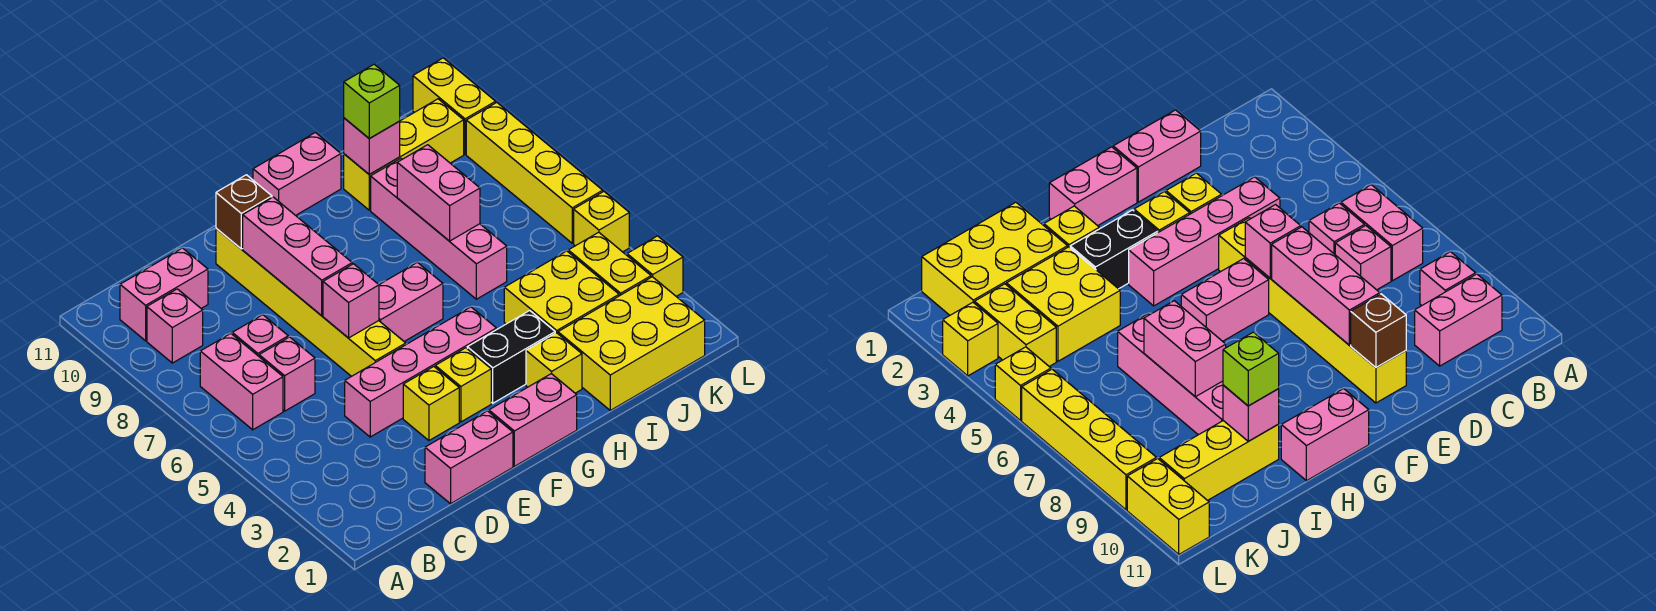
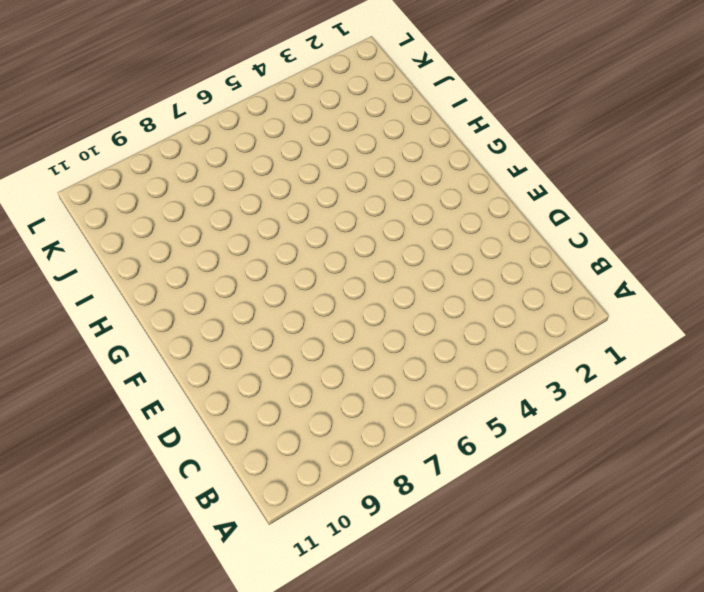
none -> pink 1x2 brick [200,333,283,430]
none -> pink 1x1 brick [147,289,203,363]
none -> pink 1x2 brick [120,248,208,341]
none -> pink 1x1 brick [259,337,315,411]

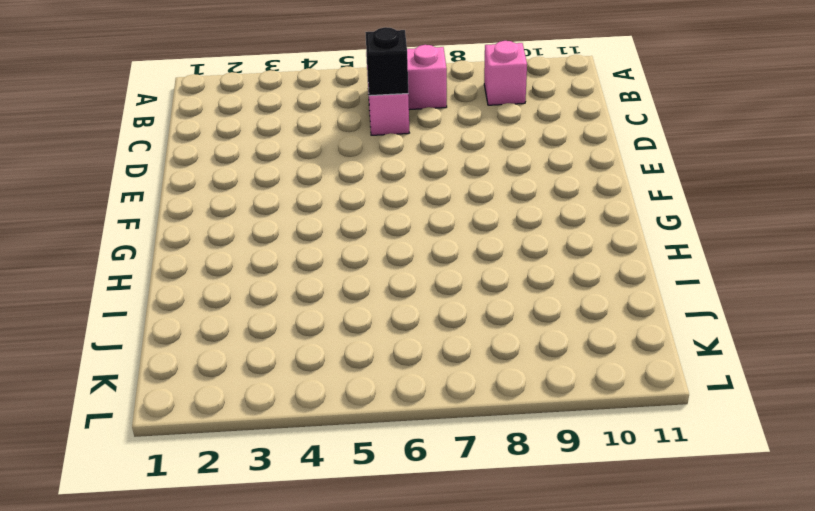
black 1x1 brick [365,27,408,96] -> none
none -> pink 1x2 brick [120,248,208,341]
none -> pink 1x1 brick [232,315,288,356]
none -> pink 1x2 brick [425,411,513,504]
none -> pink 1x4 brick [345,307,496,437]

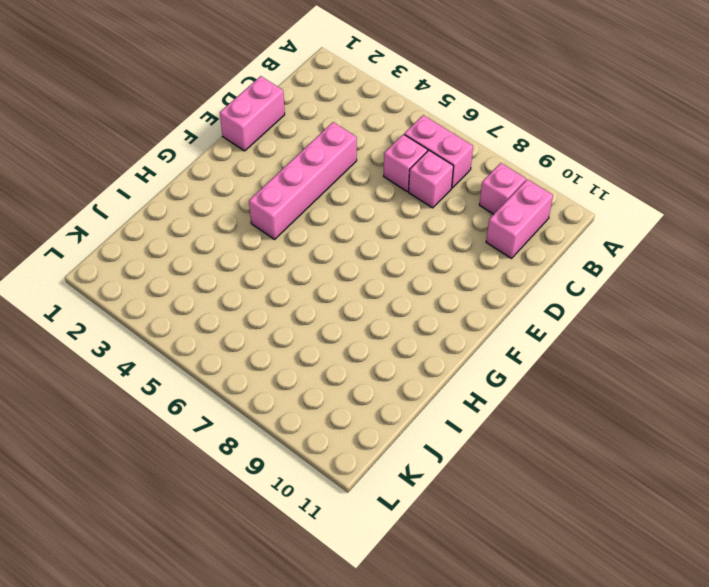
none -> yellow 1x1 brick [403,367,459,440]
none -> yellow 1x6 brick [216,228,406,377]
none -> pink 1x2 brick [489,374,577,466]
none -> yellow 1x1 brick [435,348,491,422]

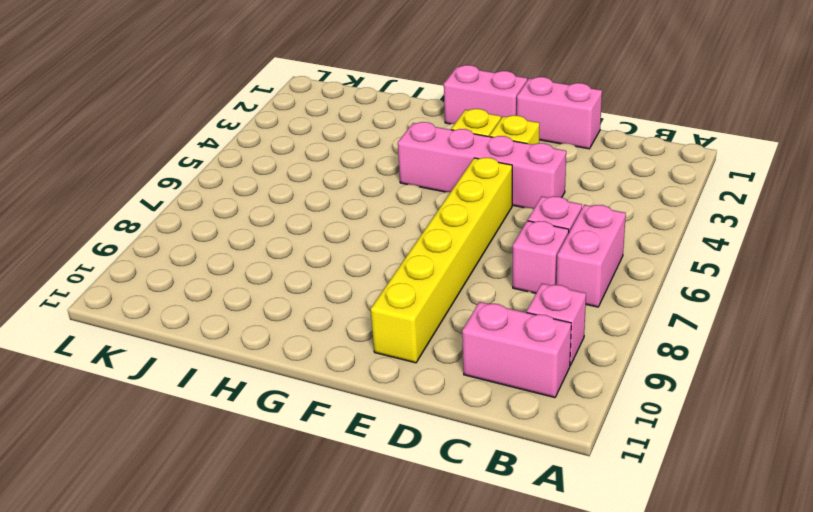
none -> pink 1x2 brick [379,262,443,341]
none -> black 1x2 brick [467,311,555,403]
none -> pink 1x2 brick [253,133,341,215]
none -> yellow 1x1 brick [526,333,582,393]

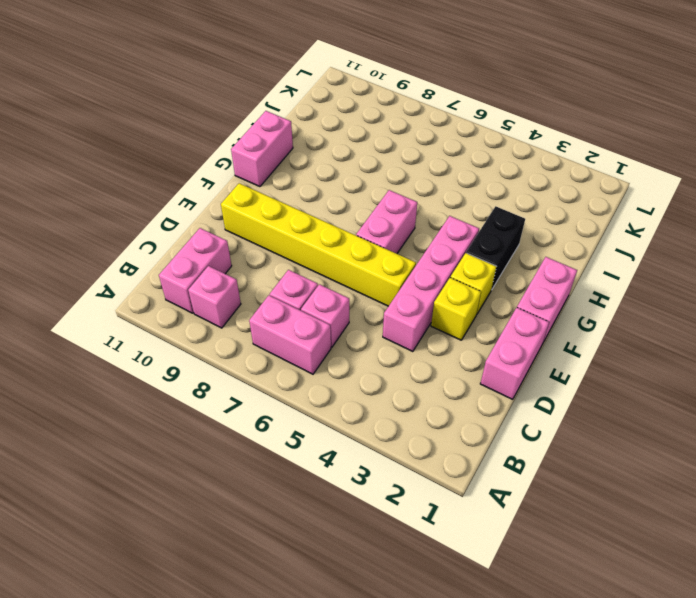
none -> yellow 1x1 brick [526,333,582,393]
none -> yellow 2x3 brick [558,277,705,410]
none -> yellow 2x2 brick [504,251,619,333]
none -> pink 1x4 brick [371,159,507,299]

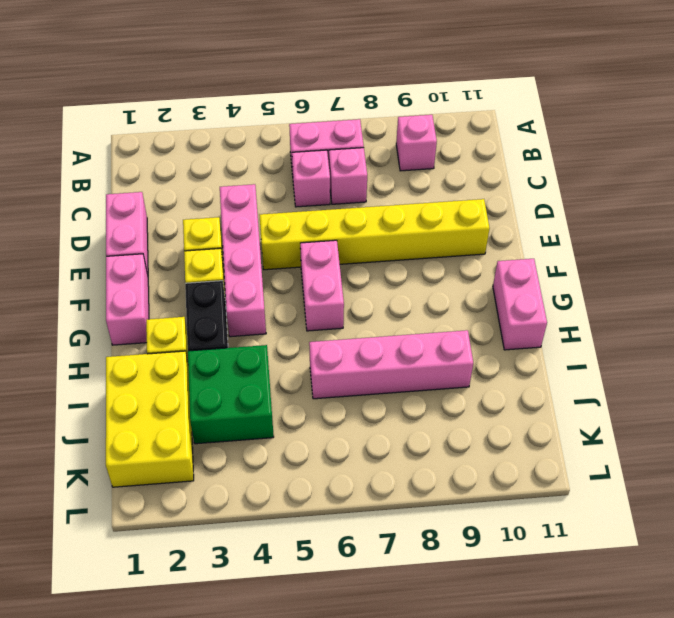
green 2x2 brick [188,345,274,444] -> yellow 2x2 brick [504,251,619,333]
none -> pink 1x2 brick [120,248,208,341]
none -> yellow 1x3 brick [344,99,464,210]
none -> yellow 1x2 brick [568,232,651,296]
none -> yellow 1x1 brick [627,236,683,296]

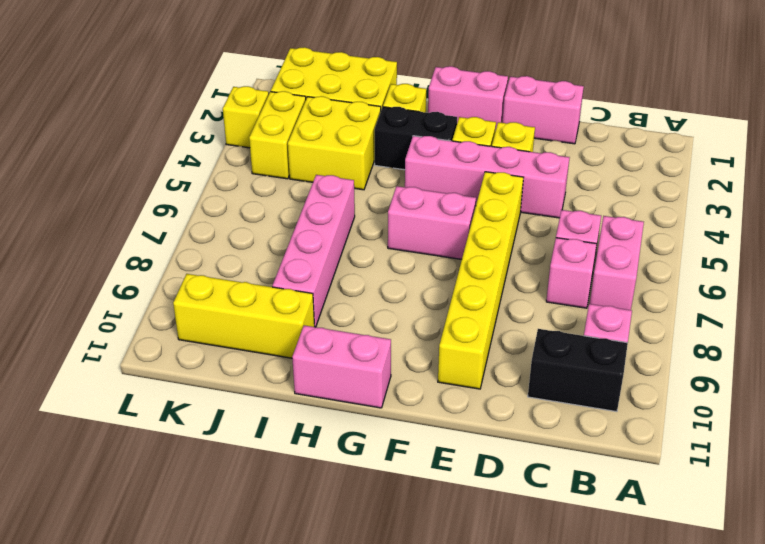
black 1x2 brick [528,329,628,412] -> pink 1x2 brick [120,248,208,341]
none -> yellow 1x1 brick [574,192,629,252]
none -> yellow 1x4 brick [466,102,603,243]
none -> yellow 1x2 brick [413,58,496,154]
none -> pink 1x1 brick [323,264,379,338]

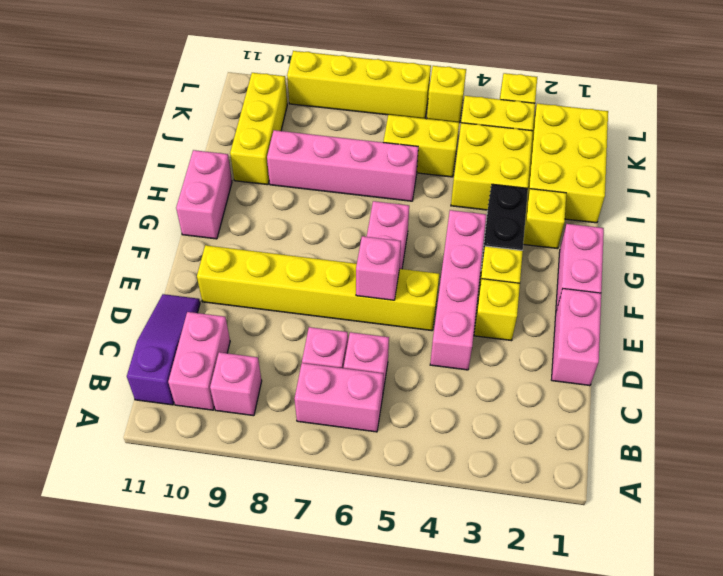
purple 1x3 slope [127,294,200,405] -> none
yellow 1x2 brick [383,115,459,177] -> yellow 1x2 brick moved to [413,58,496,154]
none -> pink 1x3 brick [243,197,352,316]
none -> brown 1x1 brick [216,175,272,249]
none -> pink 1x2 brick [397,145,480,241]
none -> pink 1x1 brick [344,118,400,174]

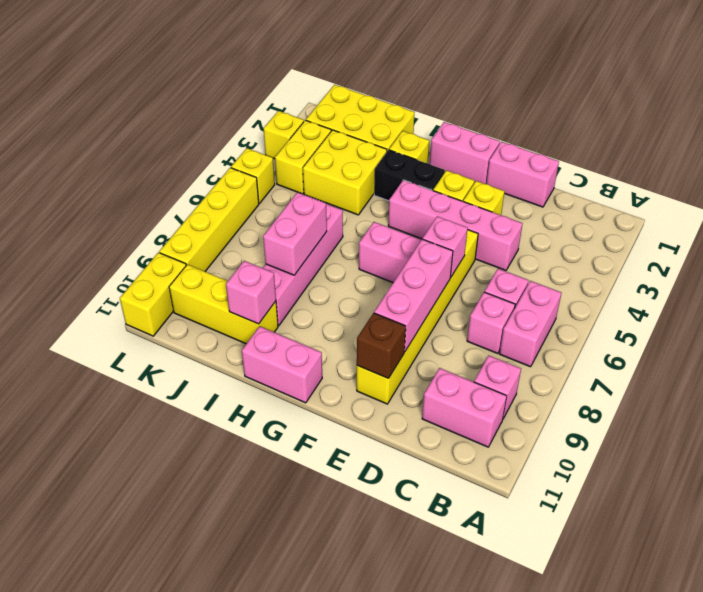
none -> lime 1x1 brick [344,64,400,139]

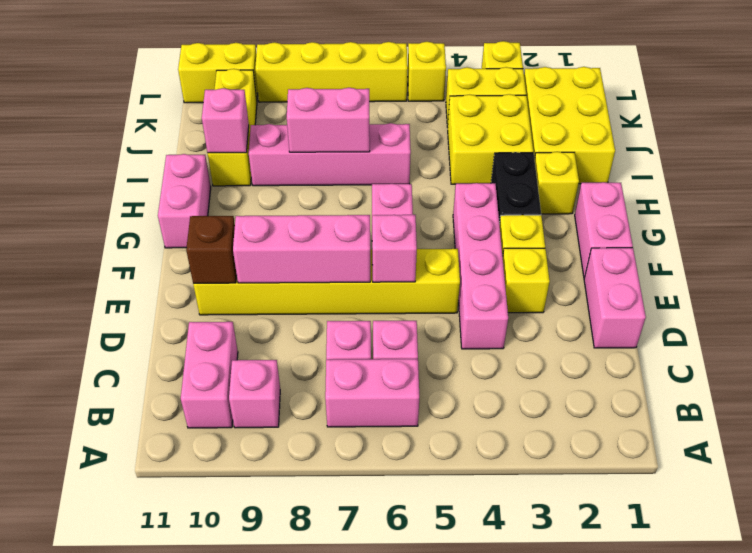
none -> lime 1x1 brick [344,64,400,139]

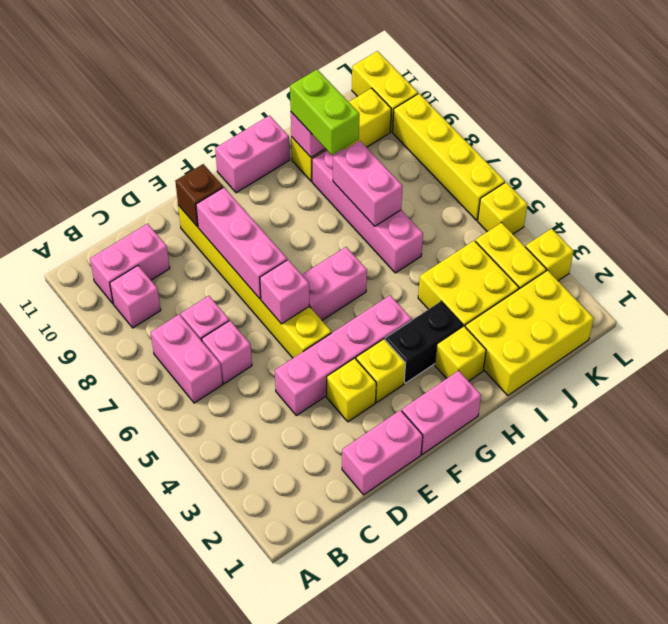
lime 1x2 brick [290,70,359,155] -> lime 1x1 brick [344,64,400,139]

